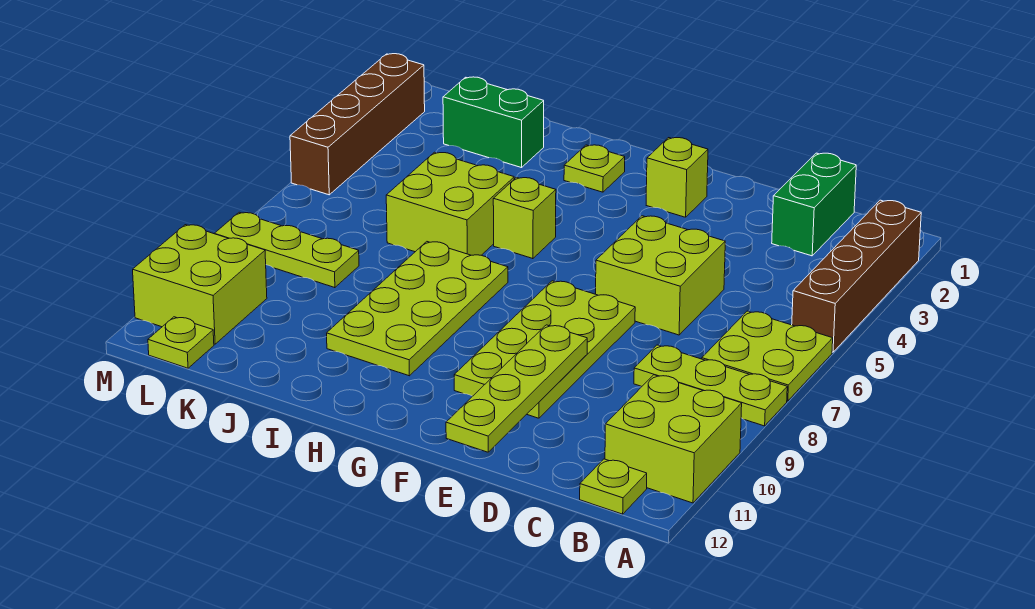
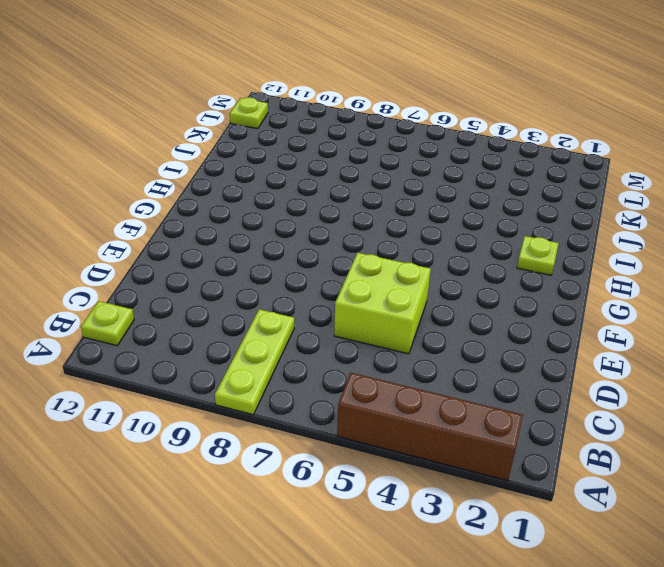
none -> lime 2x2 plate [702,311,833,401]
none -> lime 2x2 brick [605,375,742,503]
none -> green 1x2 brick [772,153,856,256]

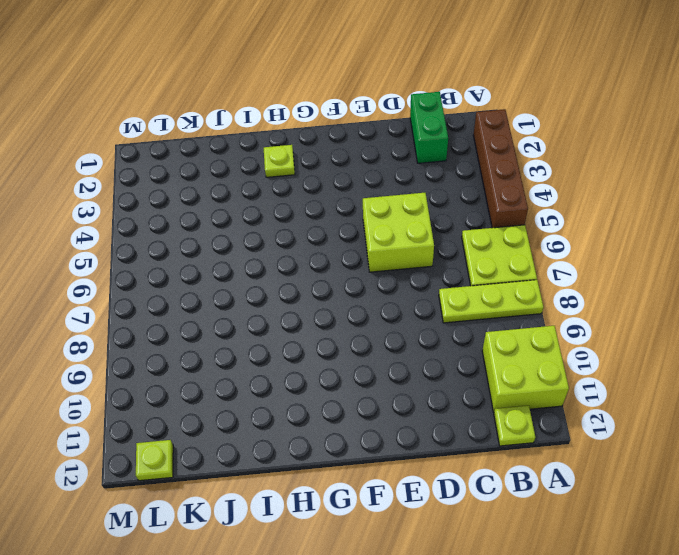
none -> lime 2x4 plate [454,281,635,418]
none -> lime 1x1 brick [646,138,708,217]
none -> lime 1x1 brick [493,178,556,259]

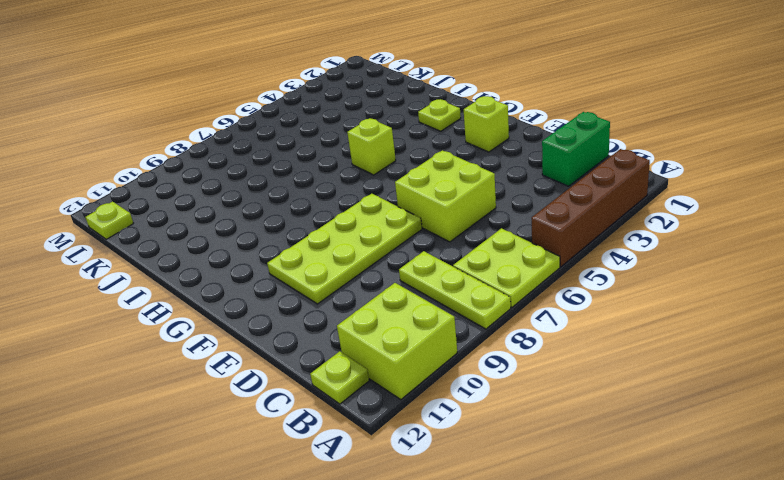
none -> lime 2x4 plate [327,242,508,376]
none -> lime 2x2 brick [386,152,514,255]
none -> green 1x2 brick [443,77,544,168]

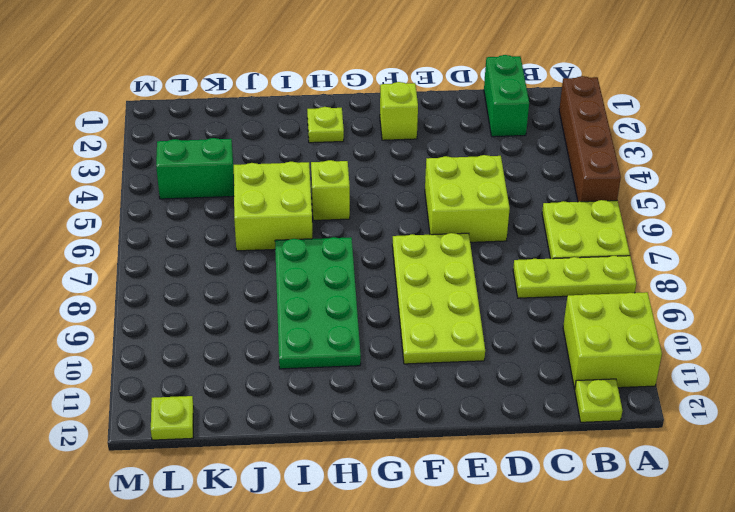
green 2x4 plate [275,237,361,369] -> lime 2x4 plate [327,242,508,376]
green 1x2 brick [156,138,234,199] -> green 1x2 brick moved to [443,77,544,168]
none -> lime 1x3 plate [214,212,359,288]
none -> lime 2x2 brick [133,225,267,344]
none -> brown 1x4 brick [290,54,425,195]

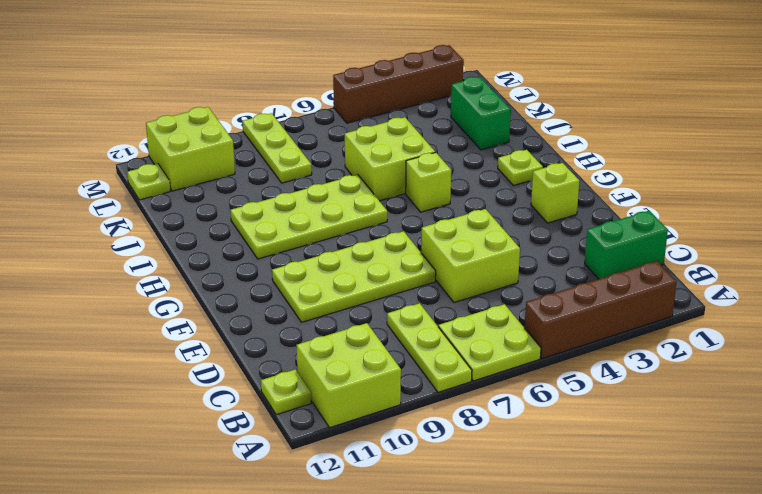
none -> lime 1x4 plate [446,325,587,452]

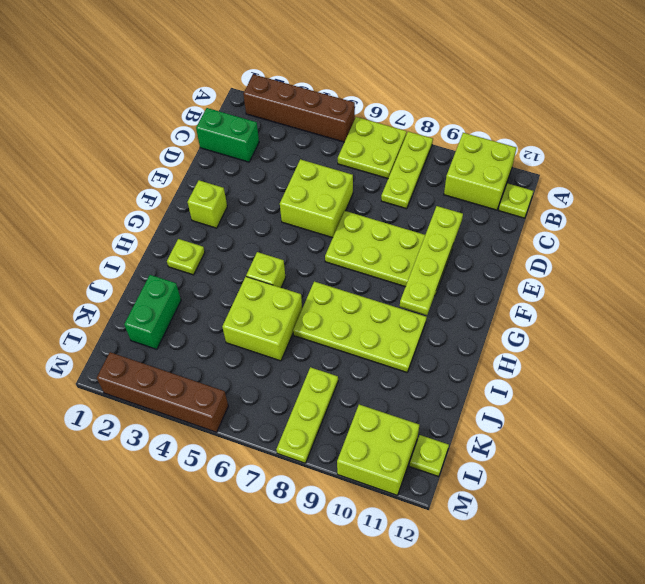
lime 1x4 plate [400,206,463,315] -> lime 1x4 plate turned to [446,325,587,452]

